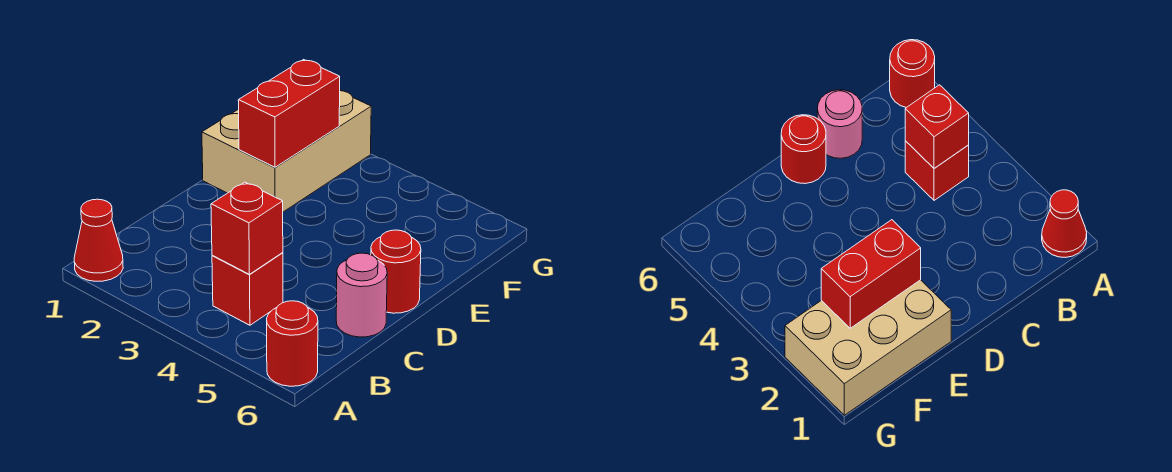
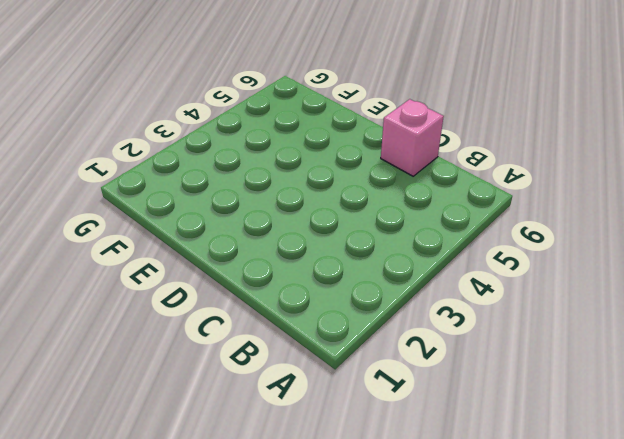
pink 1x1 brick [381,99,444,176] -> pink 1x1 round brick [336,253,387,337]
none -> red 1x1 cone [74,199,123,281]
none -> red 1x1 round brick [267,301,318,386]

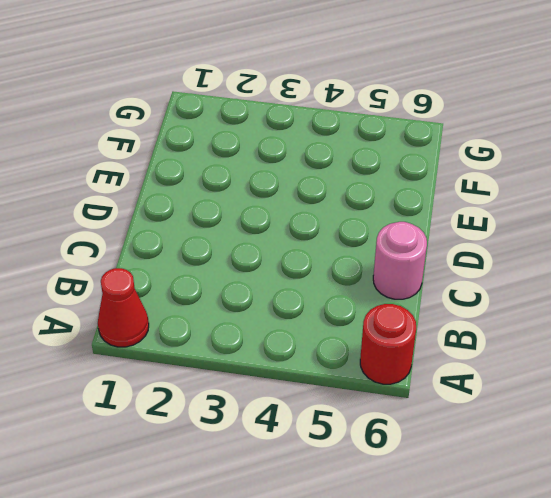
none -> red 1x1 brick [212,253,283,325]
none -> red 1x1 round brick [371,230,421,313]

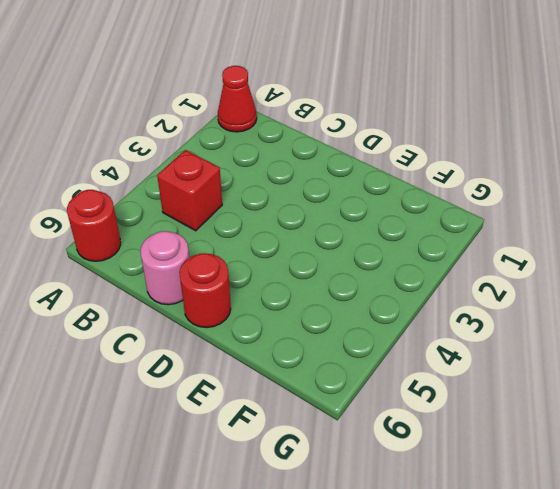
none -> tan 2x3 brick [202,91,371,212]
none -> red 1x1 brick [211,182,283,274]

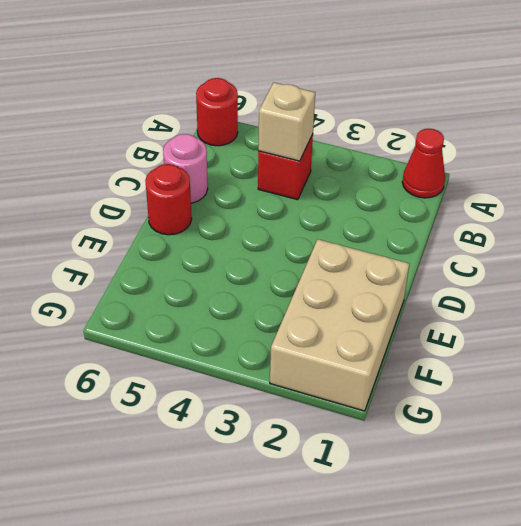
tan 1x1 brick [258,83,315,161] -> red 1x1 brick [211,182,283,274]
none -> red 1x2 brick [238,60,340,167]

